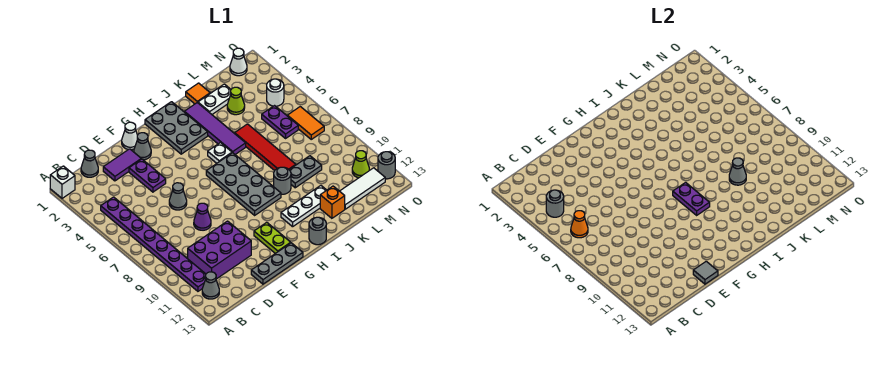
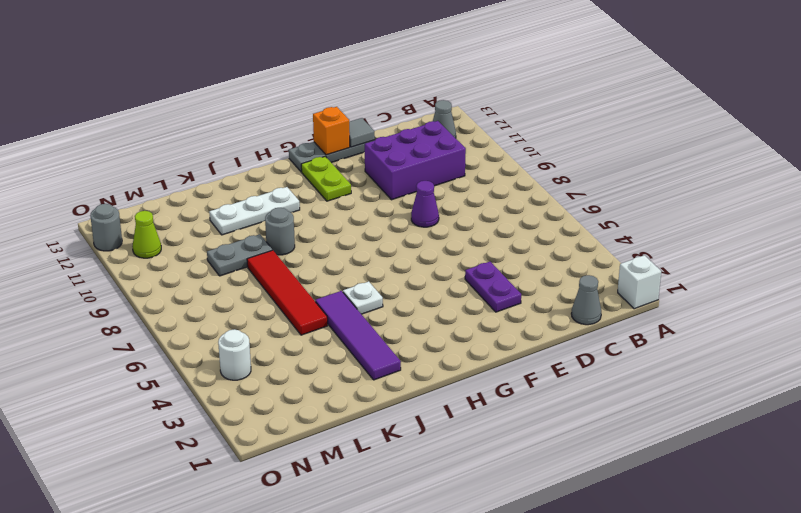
orange 1x1 brick [313,107,350,155] -> orange 1x1 brick moved to [320,186,345,218]
none -> purple 1x8 plate [101,197,206,291]
none -> purple 1x2 tile [103,149,141,181]
none -> grey 1x1 cone [169,183,187,210]
none -> white 1x1 cone [122,122,137,150]

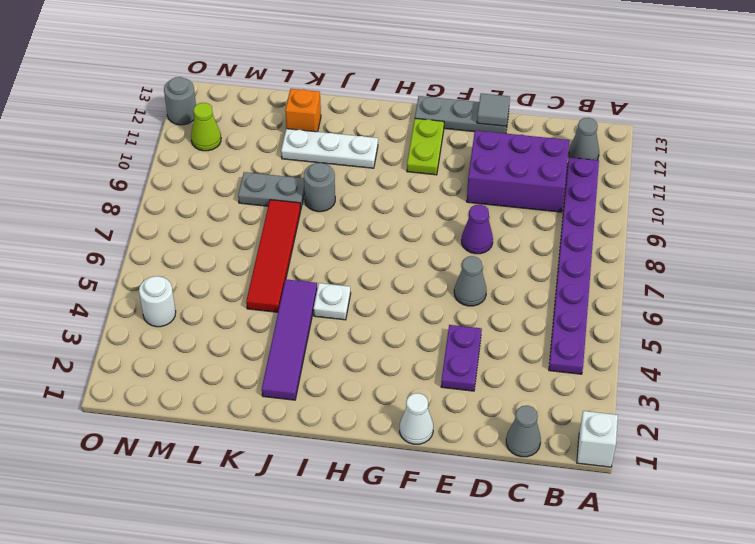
none -> purple 1x2 tile [103,149,141,181]
none -> grey 1x1 cone [134,133,151,160]
none -> grey 2x3 plate [145,102,208,154]
none -> grey 2x4 plate [206,153,281,215]

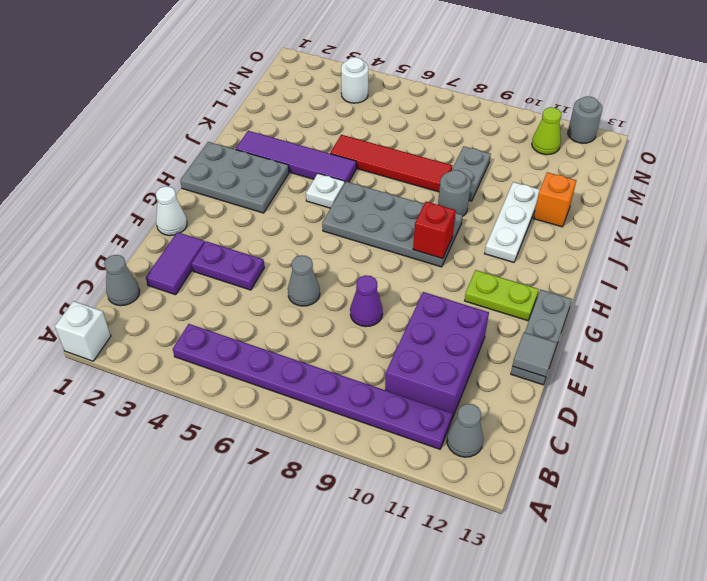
red 1x1 brick [413,202,456,258] -> purple 1x2 plate [673,182,710,215]
none -> grey 1x1 cone [134,133,151,160]
none -> grey 1x1 round brick [309,217,326,245]
none -> orange 1x1 tile [186,83,210,104]
none -> white 1x2 plate [198,84,231,114]

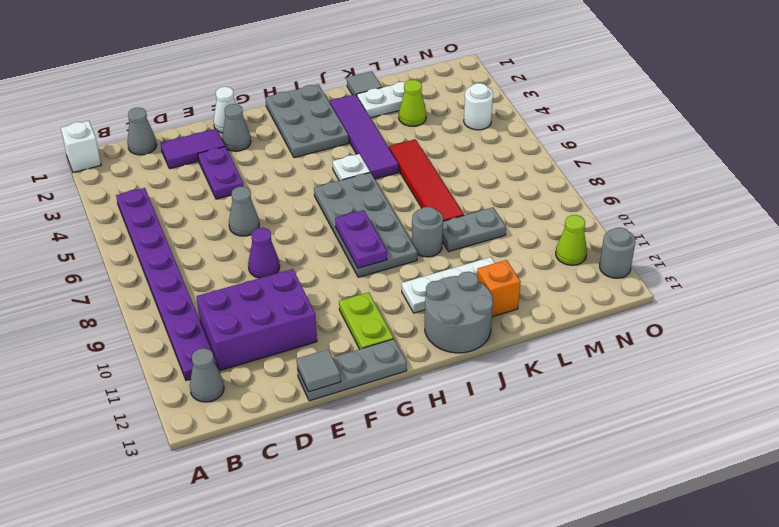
grey 2x2 round brick [425,272,493,353] -> grey 1x1 round brick [309,217,326,245]
grey 1x1 tile [347,71,382,96] -> orange 1x1 tile [186,83,210,104]
none -> white 1x3 tile [340,168,385,209]
none -> purple 1x2 plate [262,106,298,138]
none -> white 1x1 cone [230,48,247,76]
none -> orange 1x2 tile [287,107,324,139]

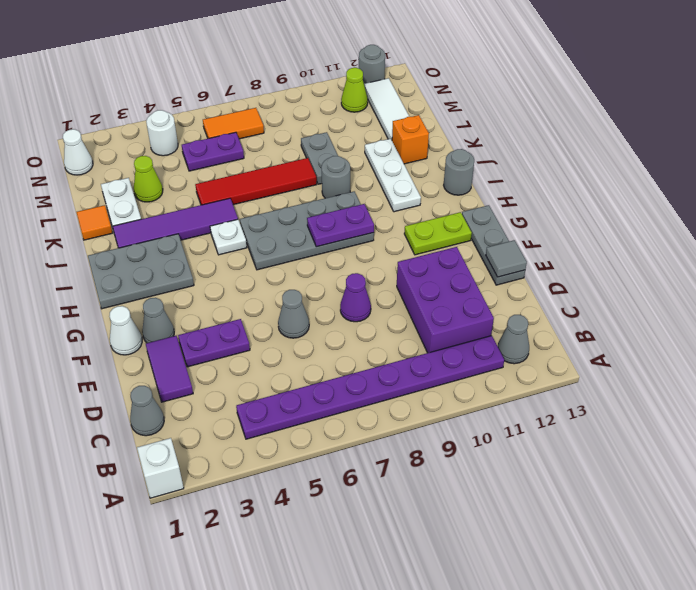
none -> grey 1x1 round brick [546,190,564,217]
none -> orange 1x1 cone [571,211,588,238]
none -> grey 1x1 cone [729,158,746,185]

